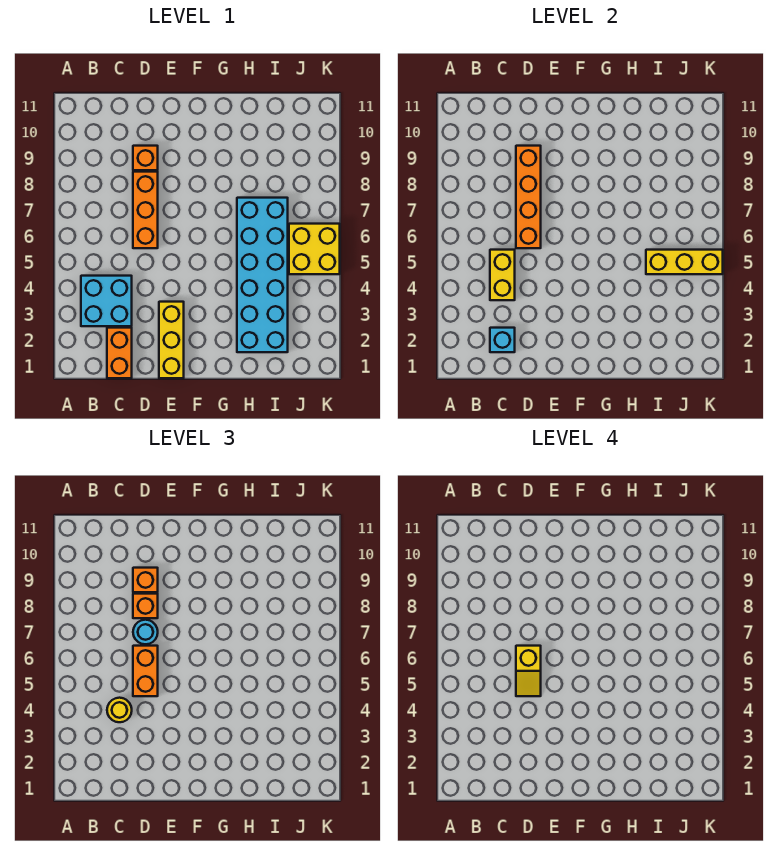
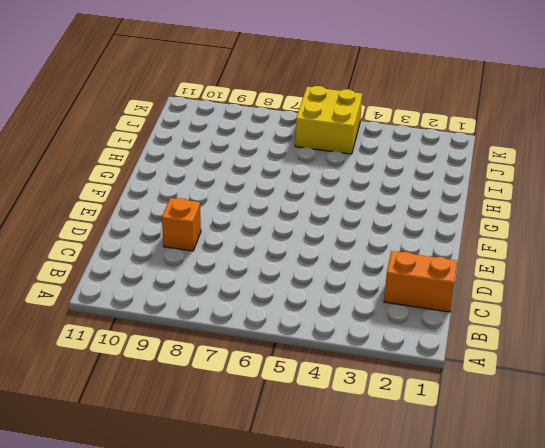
none -> cyan 2x2 brick [81,276,132,326]
none -> orange 1x3 brick [133,172,158,248]
none -> yellow 1x3 brick [159,302,184,378]

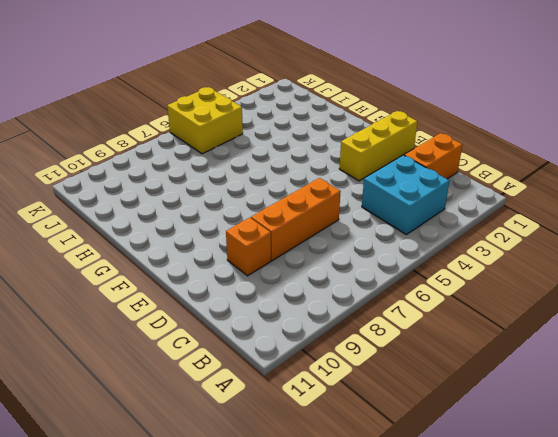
none -> cyan 2x6 brick [237,198,288,352]
none -> cyan 1x1 brick [490,328,515,352]
none -> yellow 1x2 brick [490,250,515,300]

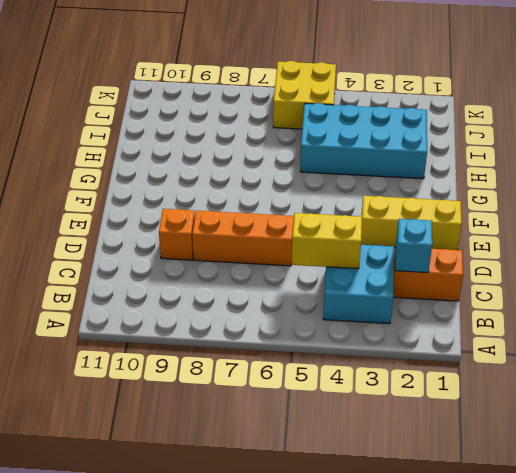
cyan 2x4 brick [300,103,427,179] -> cyan 2x6 brick [237,198,288,352]
none -> orange 1x4 brick [516,146,541,248]
none -> yellow 1x3 brick [646,250,723,274]
none -> yellow 1x1 round brick [107,698,132,722]

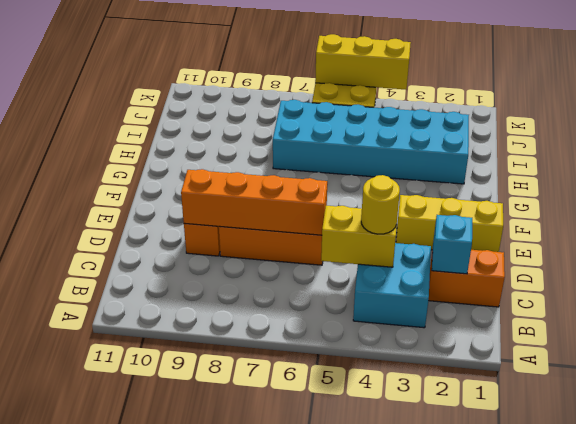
yellow 1x3 brick [315,34,411,89] -> yellow 1x3 brick turned to [646,250,723,274]
none -> orange 1x2 brick [133,646,158,696]
none -> cyan 1x1 round brick [133,620,158,644]
none -> orange 1x1 brick [133,594,158,618]

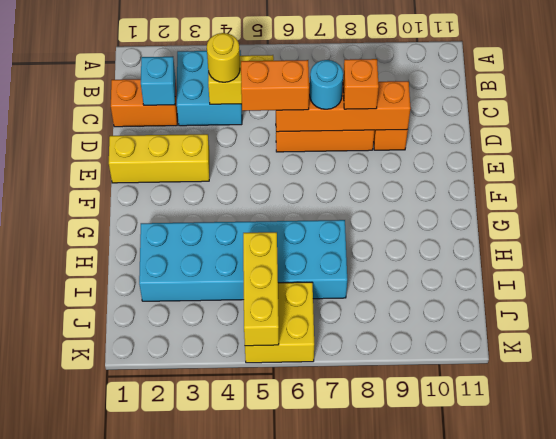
none -> orange 1x1 brick [133,568,158,592]
none -> yellow 1x2 slope [516,646,541,696]

